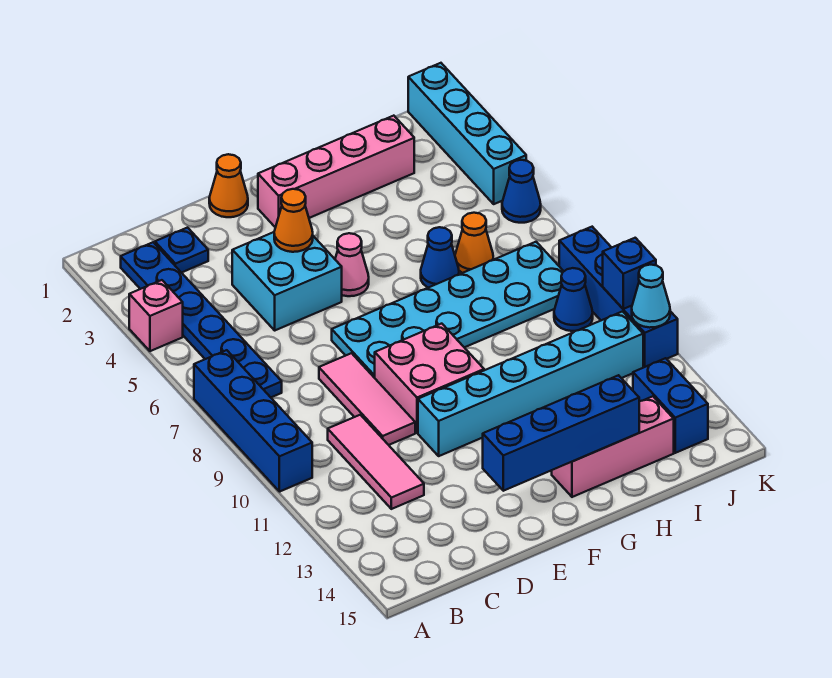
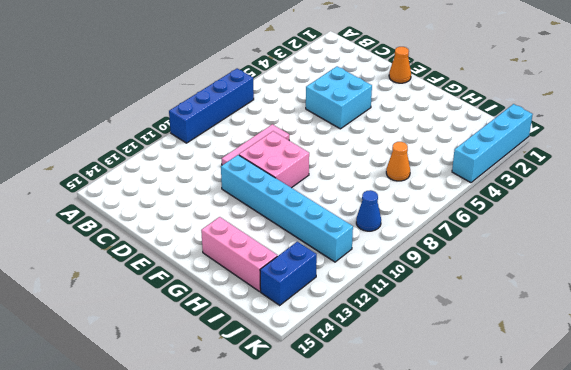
none -> pink 1x1 brick [129,280,183,351]
none -> blue 1x6 plate [121,242,282,397]
none -> blue 1x1 plate [155,228,208,273]

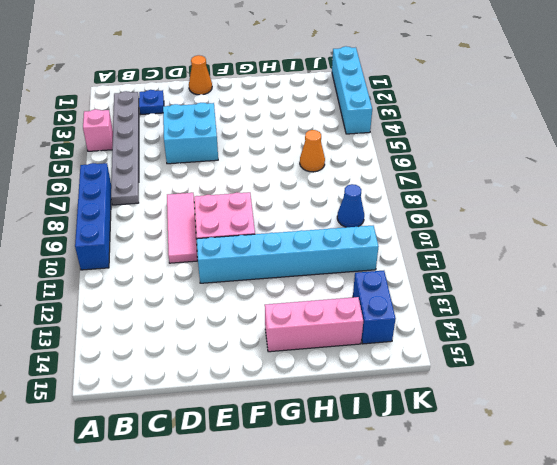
grey 1x6 plate [111,91,139,205] -> blue 1x6 plate [121,242,282,397]
none -> pink 1x3 tile [328,415,424,509]
none -> cyan 2x6 plate [332,242,564,378]
none -> pink 1x4 brick [258,116,414,227]

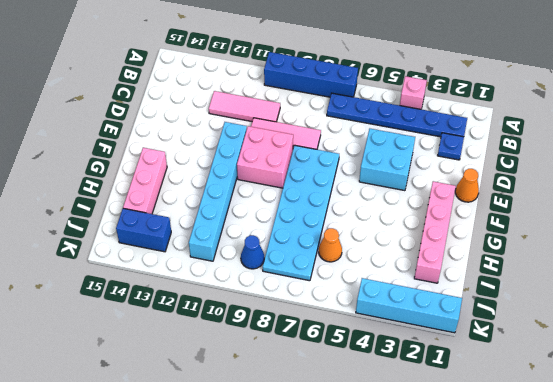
none -> pink 1x1 cone [335,233,369,296]
none -> blue 1x1 cone [421,227,459,288]
none -> blue 1x1 cone [502,160,541,223]

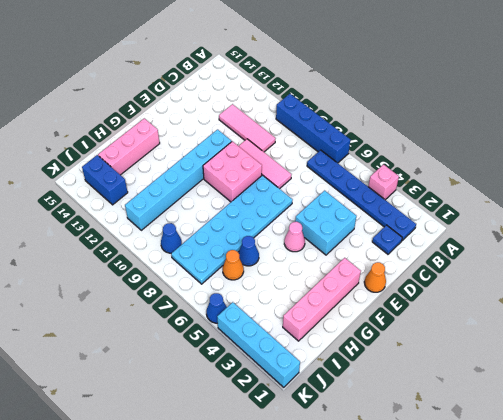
none -> blue 1x4 brick [559,227,678,367]
none -> orange 1x1 cone [274,189,313,252]
none -> blue 1x4 brick [483,375,639,491]

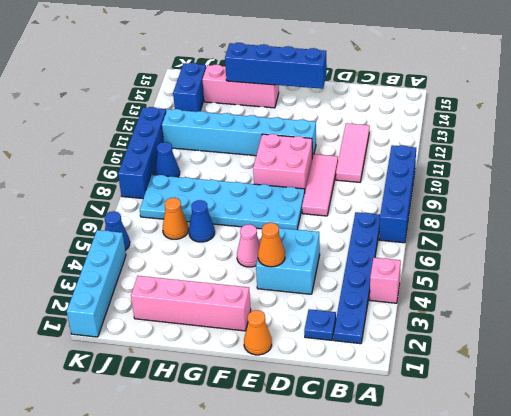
none -> blue 1x1 brick [603,238,656,309]
none -> cyan 1x1 cone [632,265,670,328]

